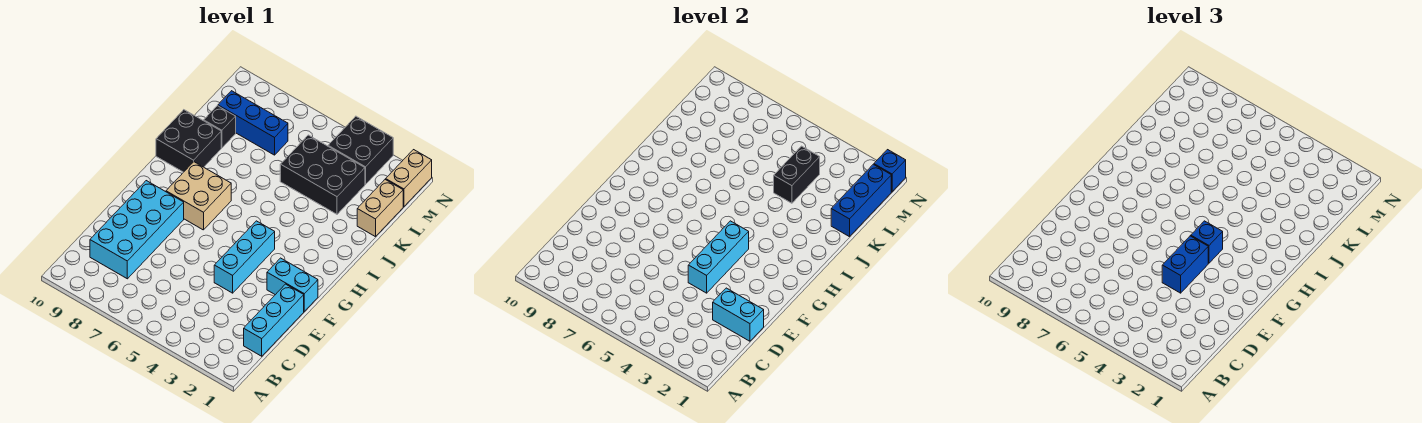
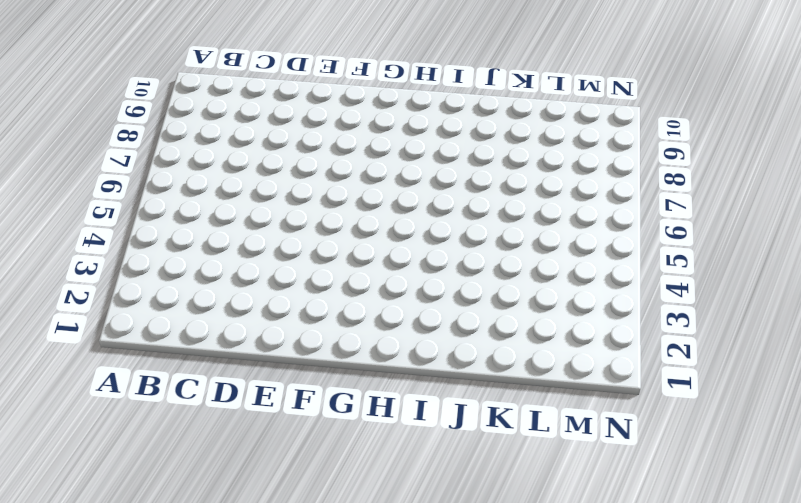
none -> cyan 1x3 brick [244,284,304,356]
none -> cyan 2x4 brick [90,181,184,279]
none -> cyan 1x3 brick [214,221,275,293]

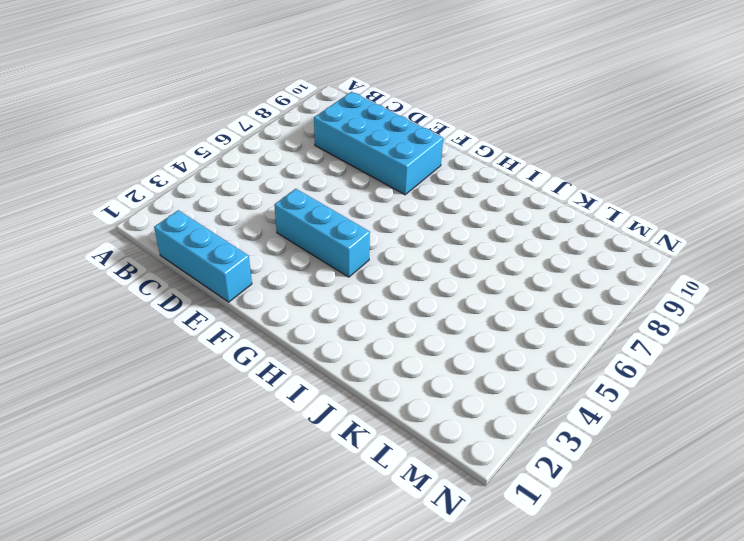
none -> cyan 1x2 brick [267,258,318,311]
none -> tan 2x2 brick [166,162,231,230]
none -> black 2x2 brick [156,110,221,172]

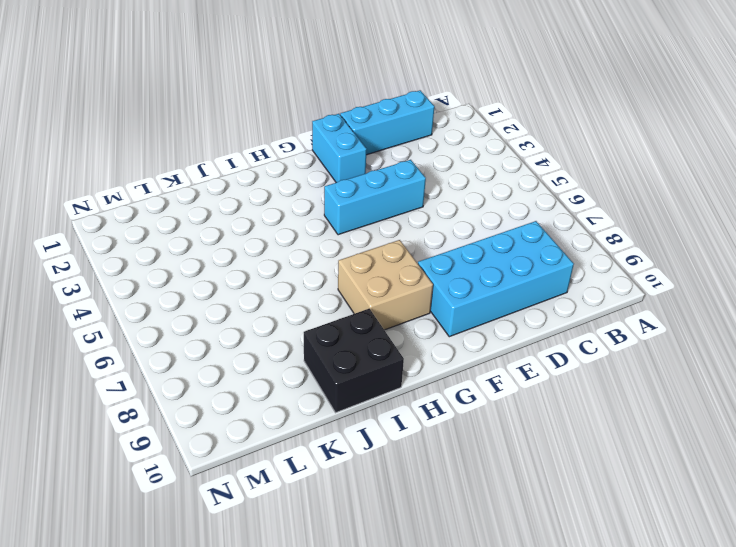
none -> tan 1x2 brick [357,179,403,237]
none -> black 2x3 brick [280,135,365,214]
none -> black 1x1 brick [204,106,236,148]

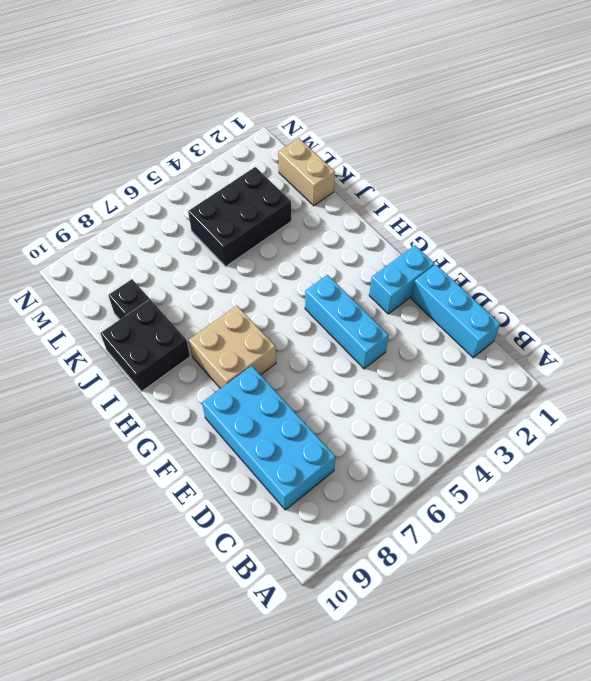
none -> blue 1x3 brick [218,91,288,155]
none -> tan 1x2 brick [386,150,432,207]
none -> black 2x2 brick [328,116,393,184]

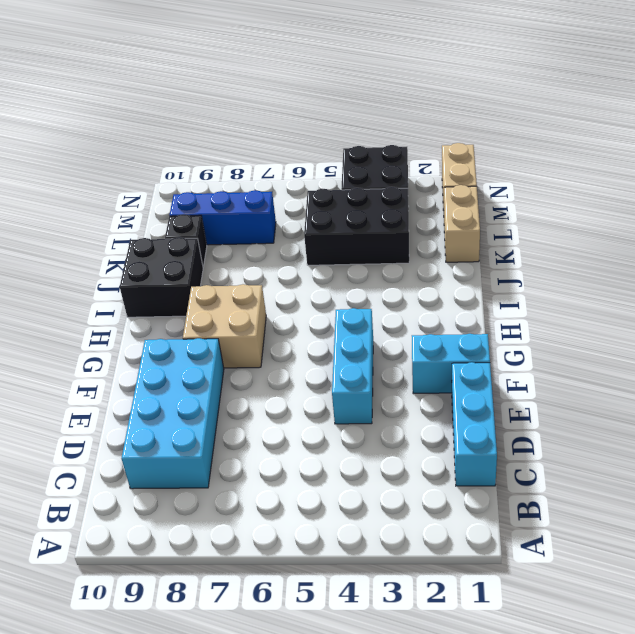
none -> cyan 1x2 brick [713,288,764,341]
none -> cyan 1x3 brick [688,221,749,293]
none -> blue 1x3 brick [831,164,891,237]

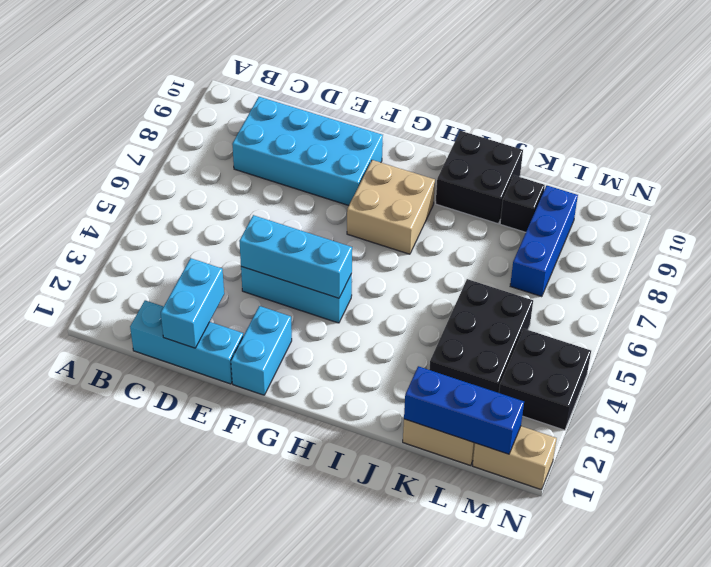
none -> black 1x2 brick [774,146,820,203]
none -> blue 1x1 brick [874,150,906,192]
none -> blue 1x2 brick [1162,236,1208,293]

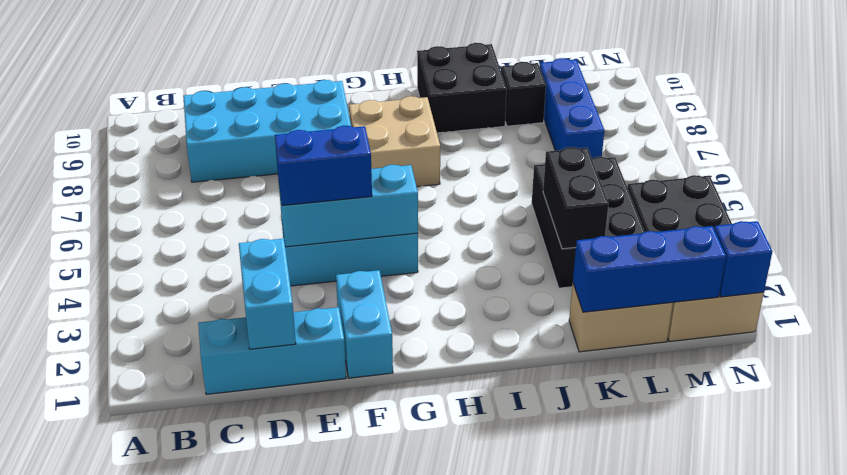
black 1x2 brick [543,147,608,249] -> black 1x2 brick turned to [774,146,820,203]
none -> blue 1x1 brick [1191,221,1223,263]

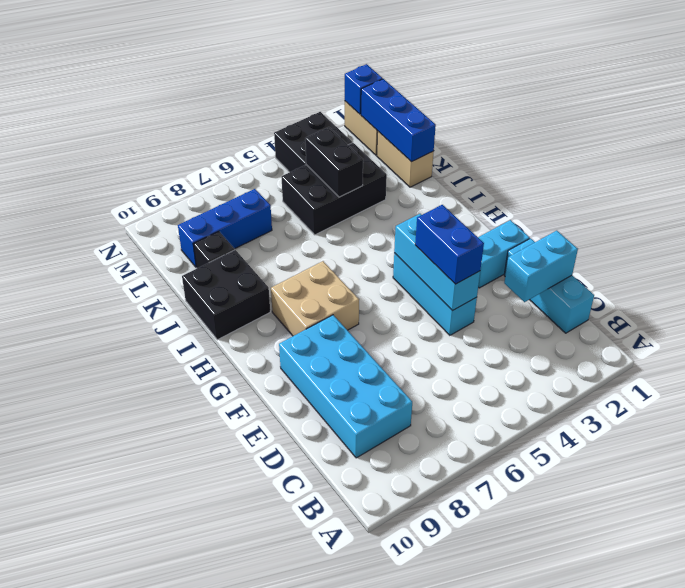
none -> blue 1x1 brick [1191,221,1223,263]

